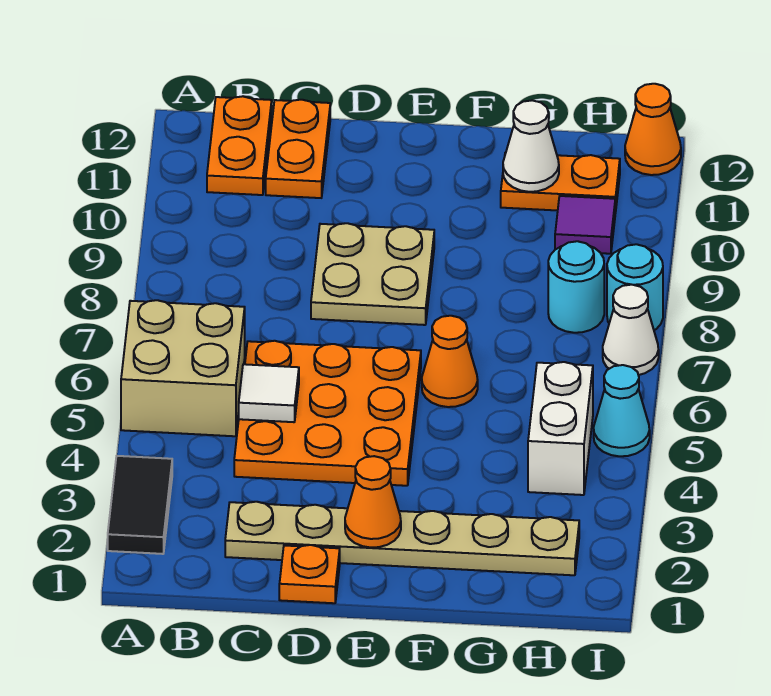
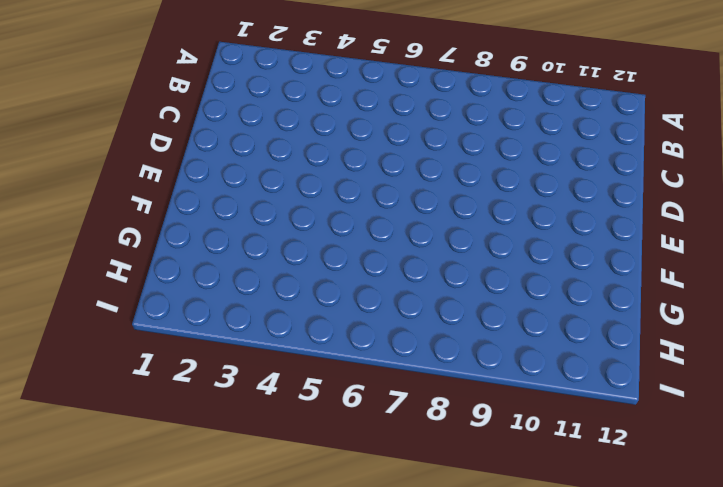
none -> black 1x2 tile [108,456,172,554]
none -> tan 2x2 brick [121,300,245,436]
none -> orange 1x2 plate [207,96,272,195]

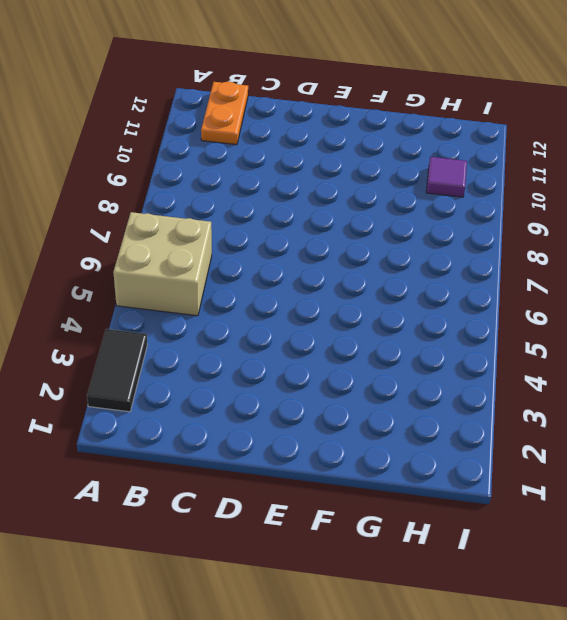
none -> tan 1x6 plate [225,502,579,575]
none -> orange 3x3 plate [234,341,421,486]
none -> orange 1x2 plate [266,100,330,198]

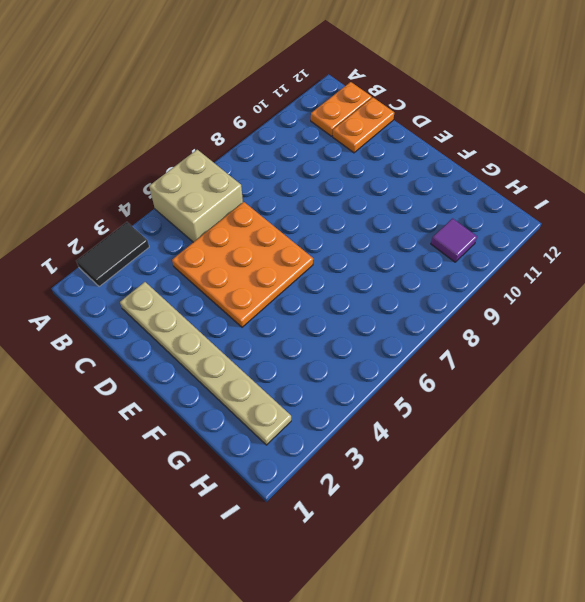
none -> orange 1x1 plate [279,545,340,603]
none -> tan 2x2 plate [311,223,434,325]
none -> orange 1x1 cone [422,316,478,407]

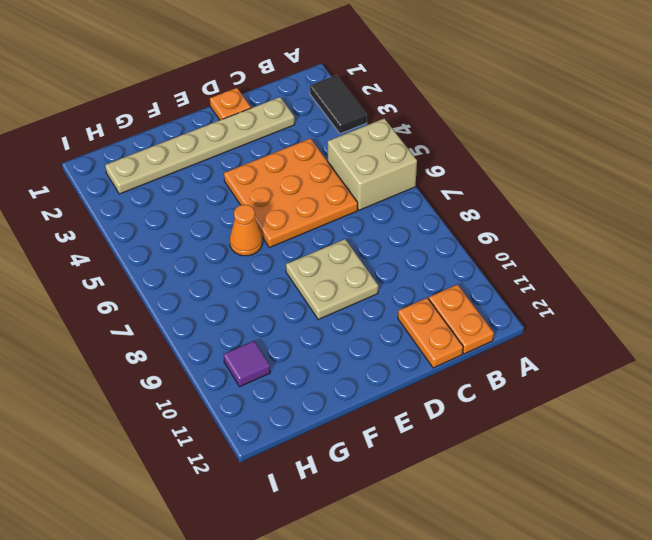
none -> orange 1x2 plate [501,153,620,213]
none -> white 1x2 brick [528,362,593,495]
none -> cyan 1x1 round brick [548,241,604,333]

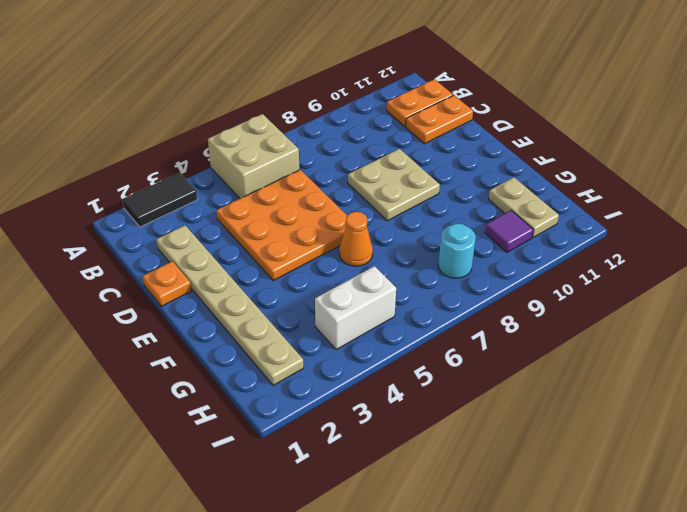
tan 1x2 plate [489,177,559,238] -> orange 1x2 plate [501,153,620,213]
none -> cyan 1x1 cone [594,365,650,456]
none -> white 1x1 cone [603,285,659,375]
none -> cyan 1x1 round brick [607,244,663,330]

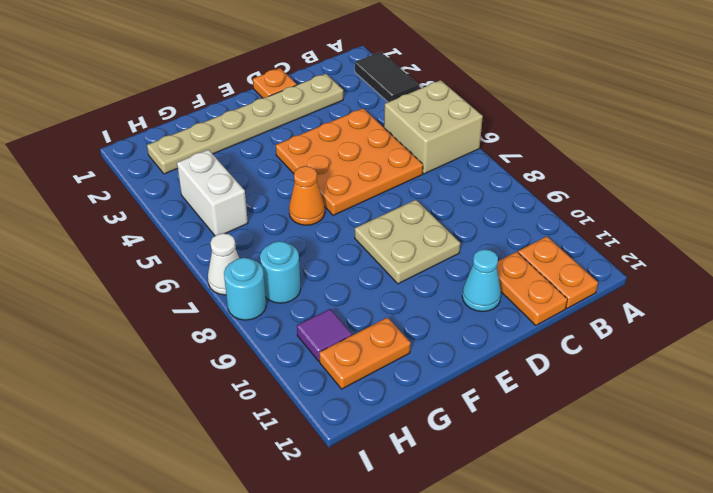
cyan 1x1 cone [462,249,501,312] -> cyan 1x1 cone moved to [594,365,650,456]
none -> orange 1x1 cone [625,84,681,175]
none -> white 1x1 tile [239,364,299,422]
none -> orange 1x1 cone [345,456,401,548]

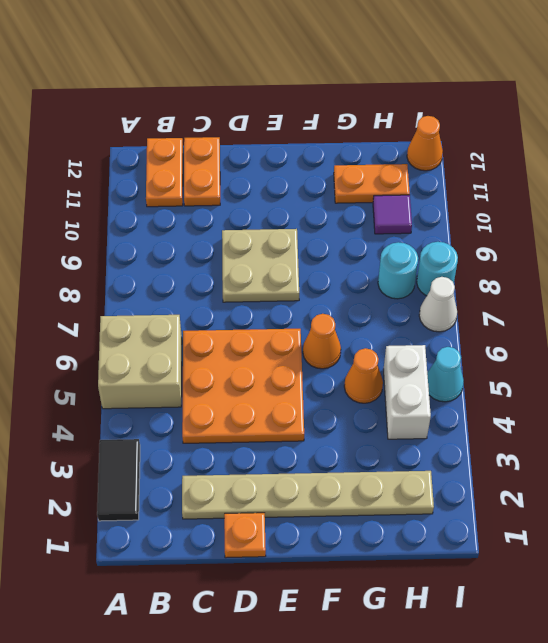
orange 1x1 cone [344,348,383,403] -> orange 1x1 cone moved to [345,456,401,548]
none -> white 1x1 tile [239,364,299,422]
none -> white 1x1 cone [503,100,559,192]

